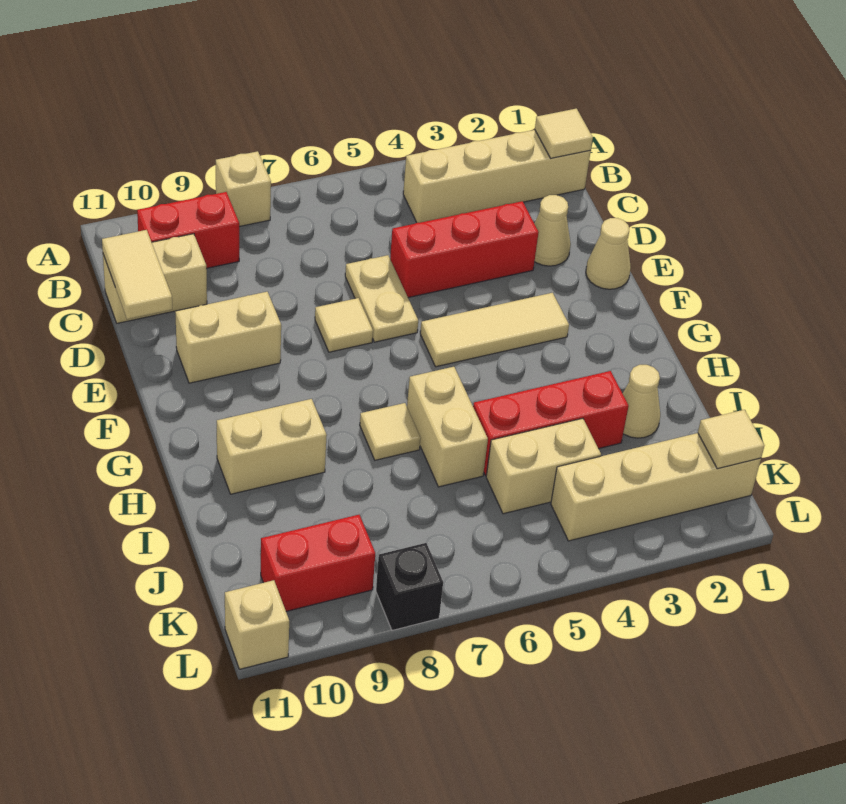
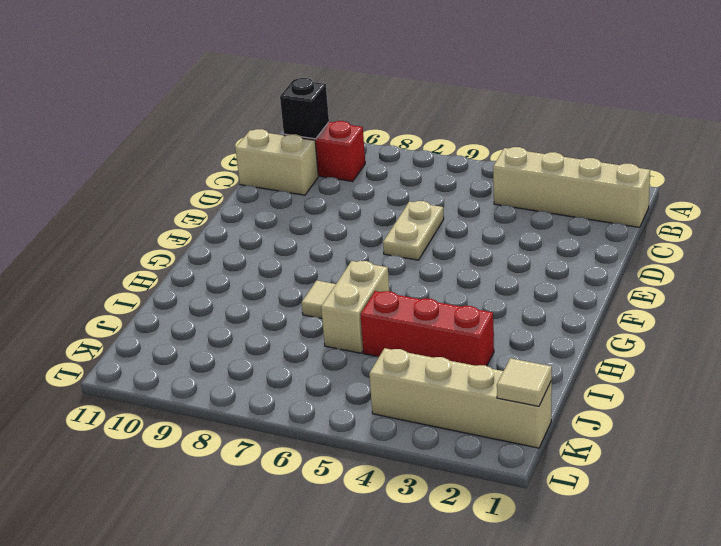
black 1x1 brick [280,78,329,139] -> black 1x1 brick moved to [376,543,443,630]
none -> tan 1x1 brick [216,151,271,227]
none -> tan 1x1 cone [534,195,571,266]
none -> red 1x3 brick [390,201,539,298]

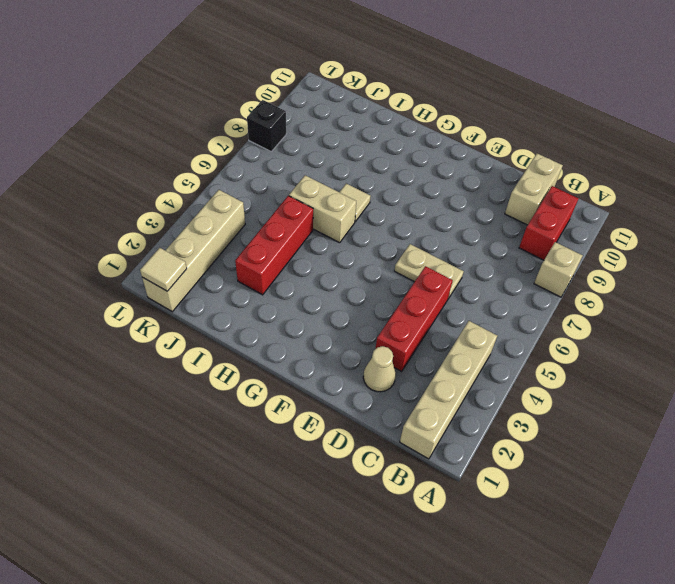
none -> tan 1x1 cone [586,218,631,289]
none -> tan 1x1 tile [315,298,373,352]
none -> tan 1x2 brick [175,292,281,383]

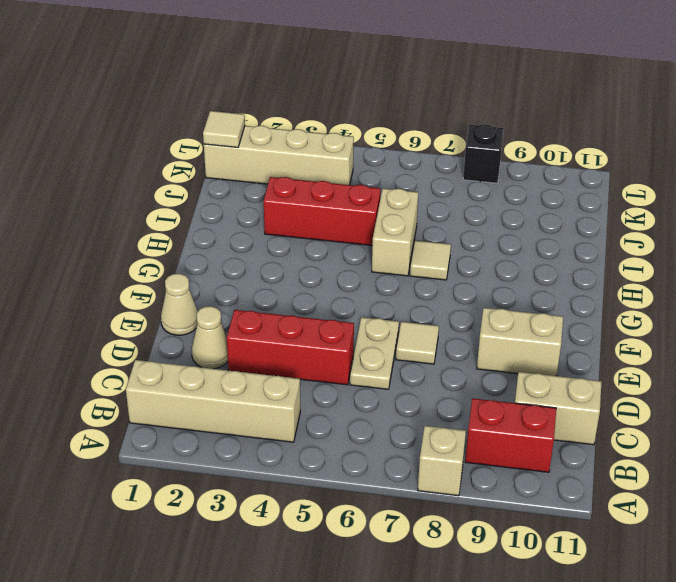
none -> tan 1x3 tile [420,293,569,367]
none -> tan 1x2 brick [217,399,327,494]
none -> tan 1x1 cone [623,365,660,438]

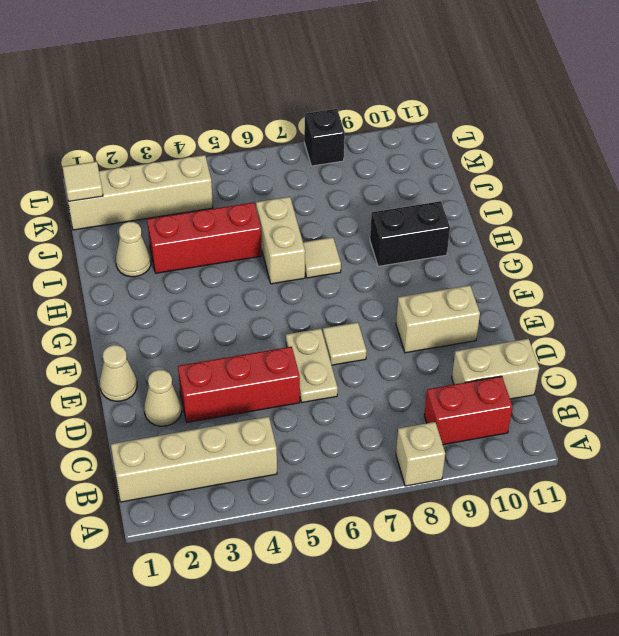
black 1x2 brick [370,201,450,266] -> tan 1x2 brick [217,399,327,494]
none -> tan 1x3 tile [420,293,569,367]
none -> tan 1x2 brick [486,418,601,514]
none -> red 1x2 brick [261,515,375,611]

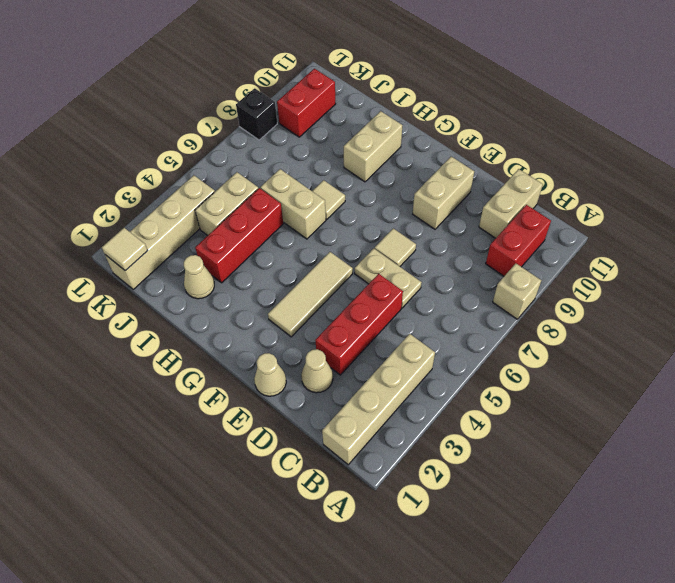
none -> tan 1x1 brick [225,580,289,669]
none -> tan 1x1 tile [535,109,593,158]
none -> tan 1x2 tile [102,230,172,319]

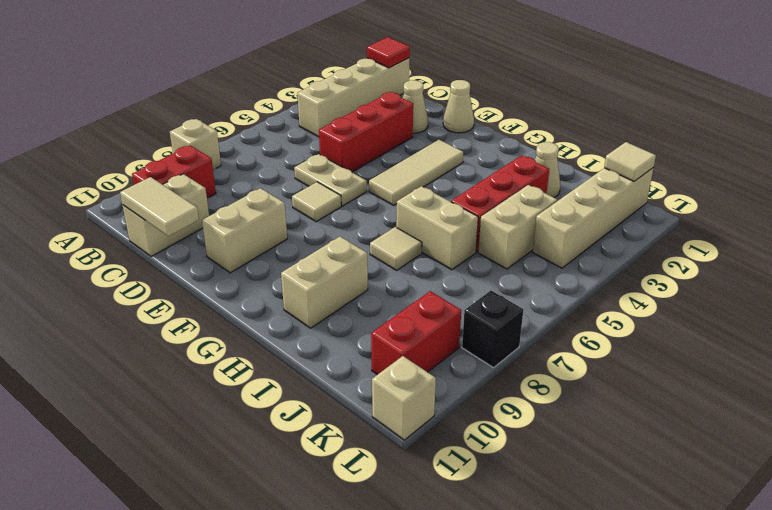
red 1x1 tile [367,37,410,68] -> tan 1x1 tile [535,109,593,158]

